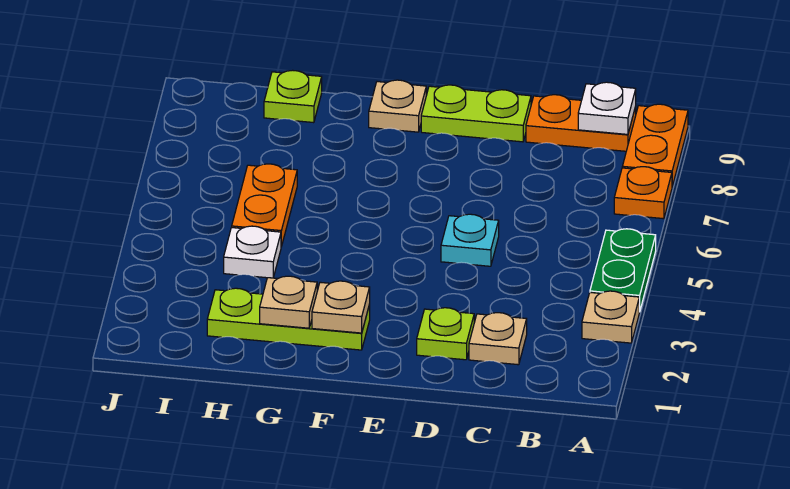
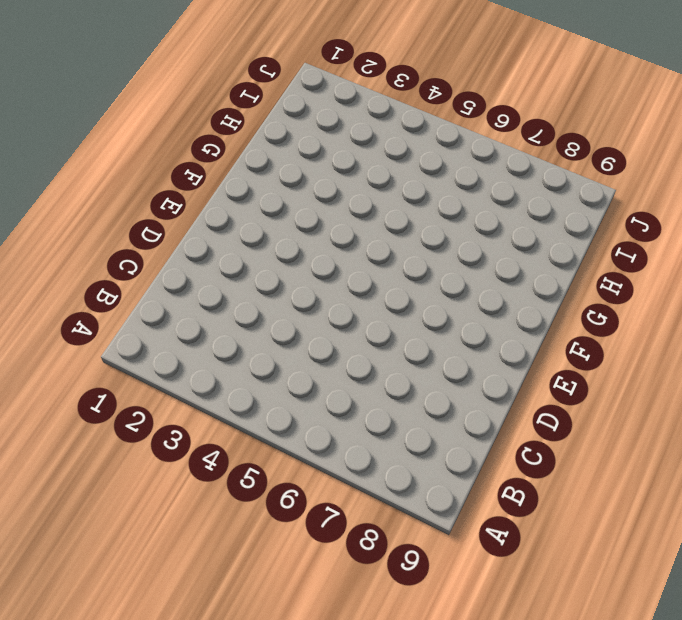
none -> tan 1x1 plate [582,291,639,343]
none -> green 1x2 plate [590,229,656,312]
none -> orange 1x1 plate [614,167,672,219]

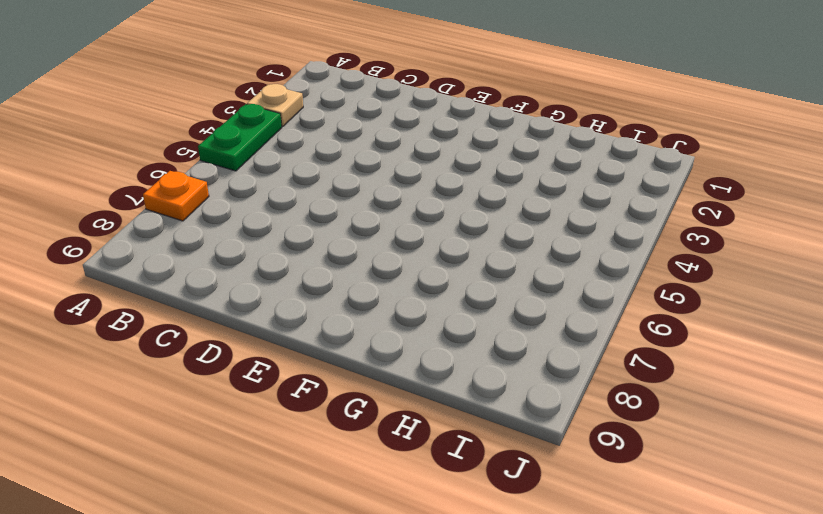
none -> orange 1x2 plate [622,104,688,186]
none -> orange 1x2 plate [526,95,636,151]
none -> tan 1x1 plate [469,313,527,365]

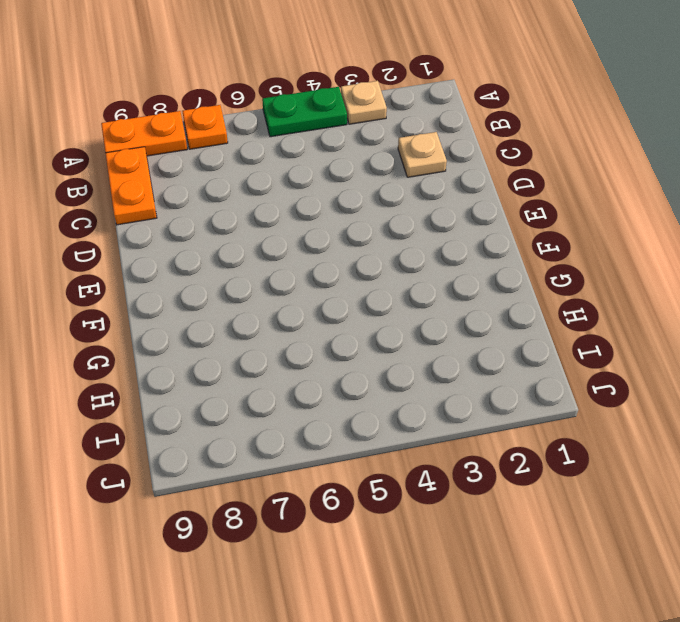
none -> lime 1x1 plate [417,308,474,360]
none -> cyan 1x1 plate [441,214,499,266]
none -> lime 1x2 plate [421,85,531,142]

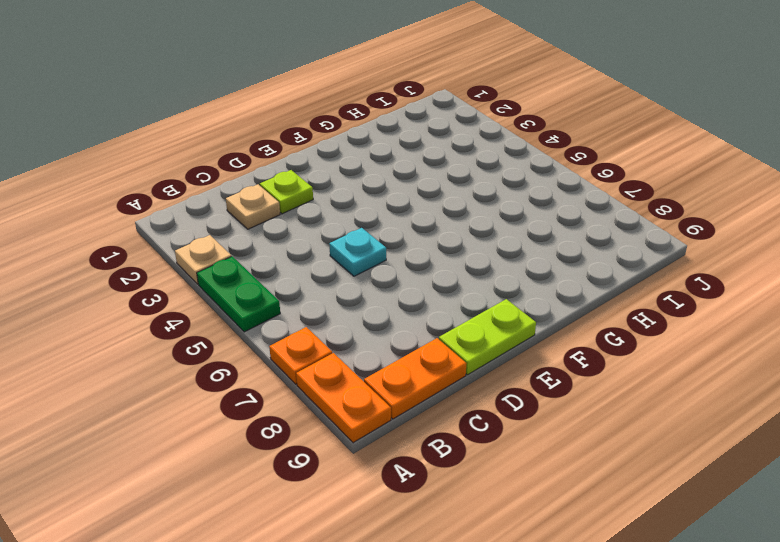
none -> lime 1x3 plate [207,288,370,350]
none -> tan 1x1 plate [369,80,426,132]
none -> white 1x1 plate [224,226,281,278]

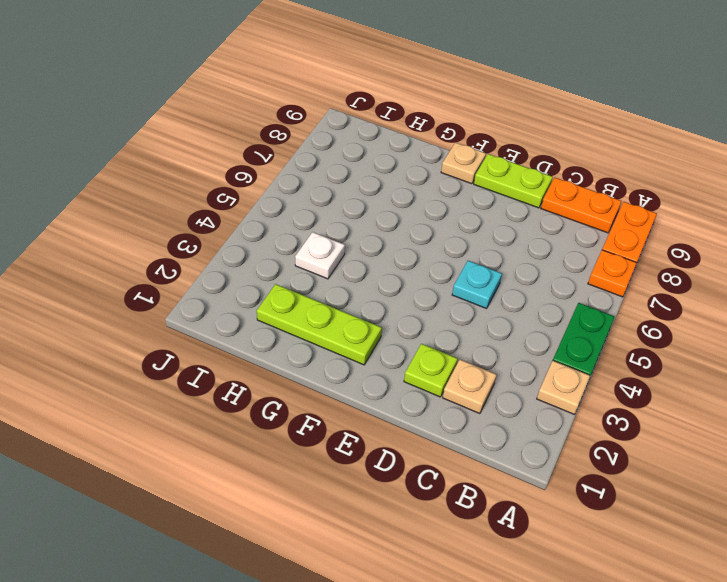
none -> orange 1x2 plate [232,164,297,247]
none -> lime 1x1 plate [264,70,322,123]
none -> white 1x1 plate [578,82,636,134]

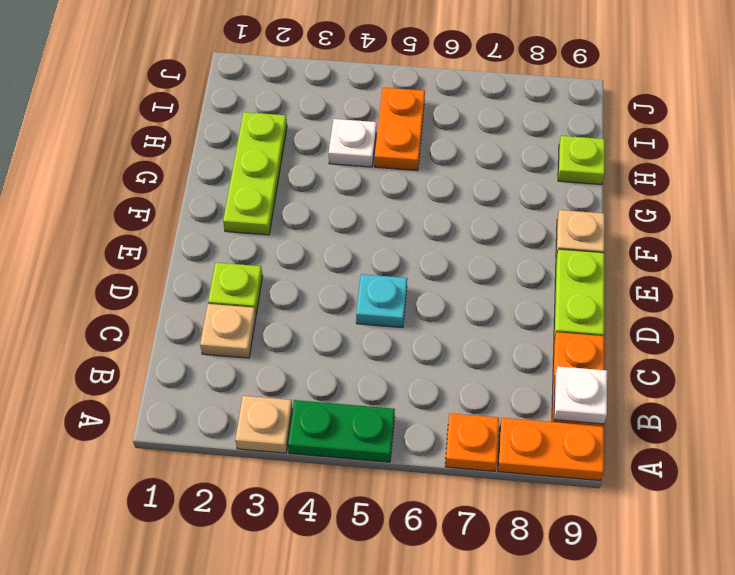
orange 1x2 plate [375,88,425,171] -> orange 1x2 plate turned to [232,164,297,247]
none -> tan 1x1 plate [312,281,370,333]
none -> tan 1x1 plate [260,276,317,328]

